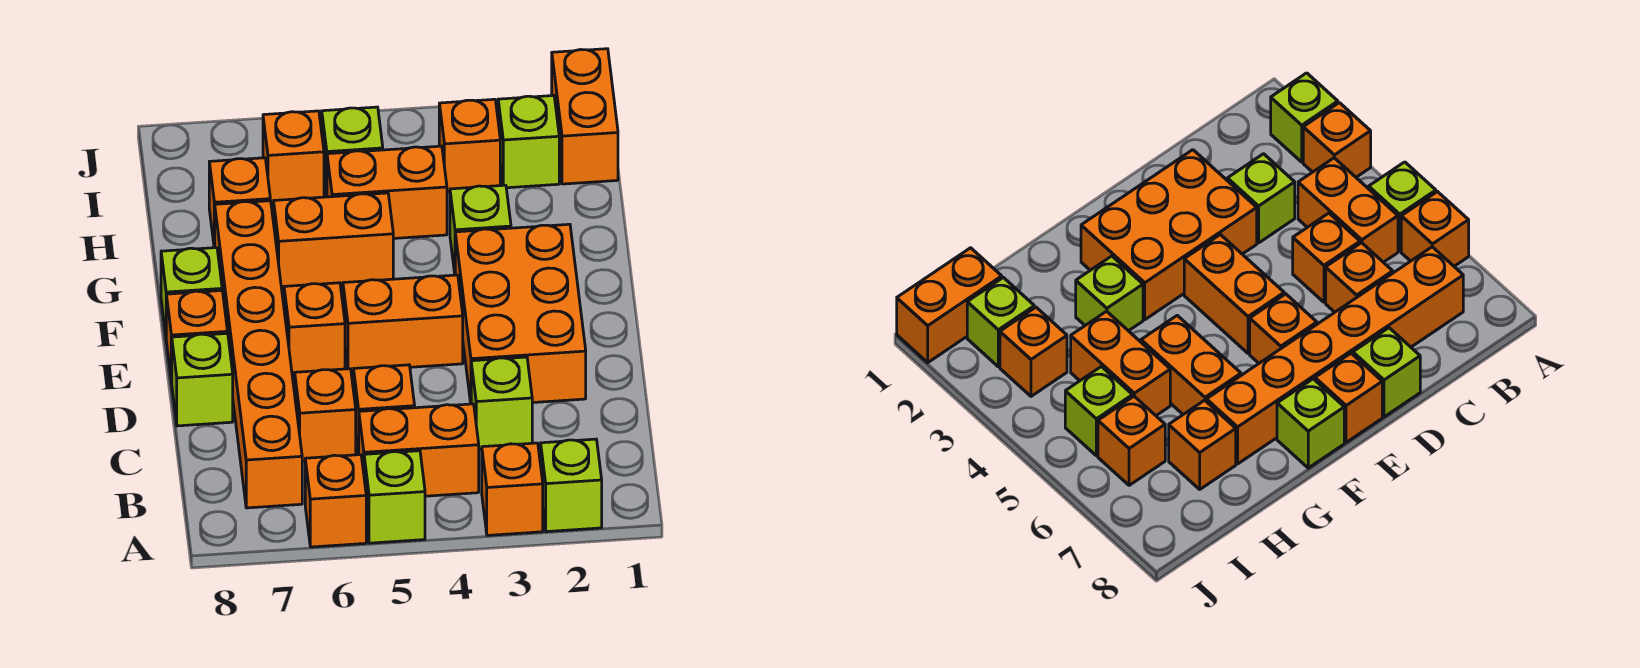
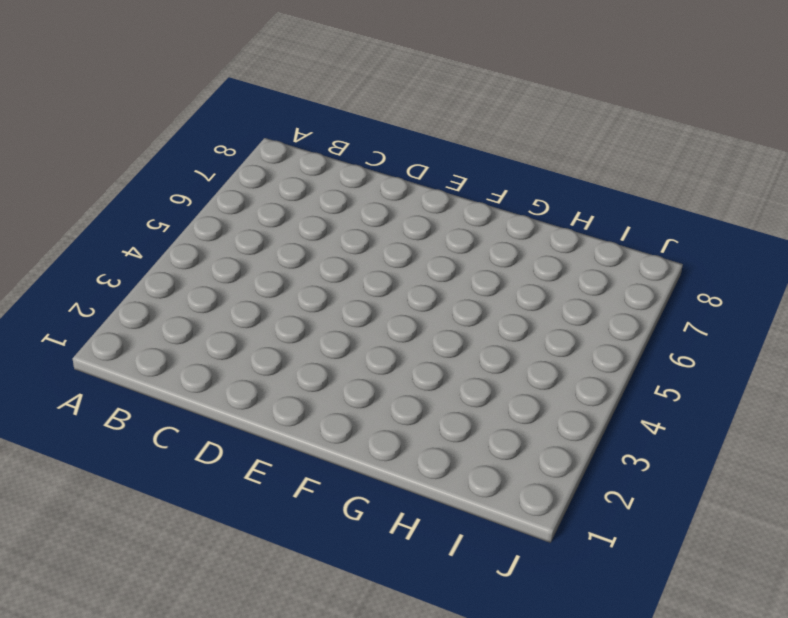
none -> lime 1x1 brick [541,439,602,532]
none -> orange 1x1 brick [482,443,543,535]
none -> lime 1x1 brick [364,451,425,543]

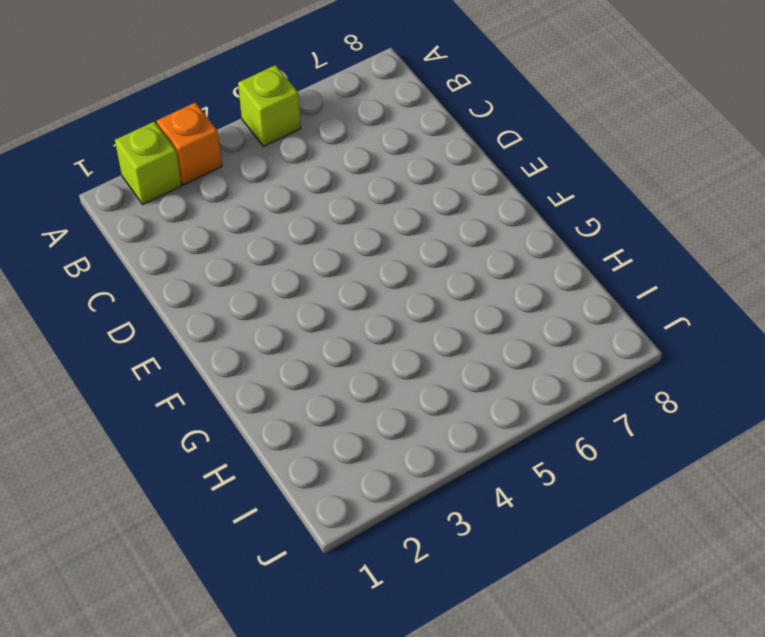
none -> orange 1x1 brick [305,454,366,547]
none -> orange 1x2 brick [359,404,479,496]
none -> orange 1x6 brick [215,201,302,508]

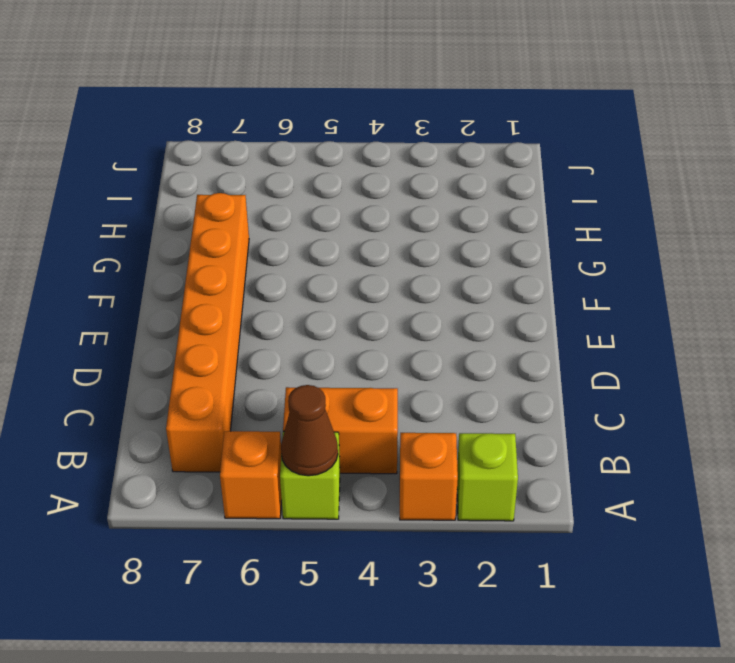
brown 1x1 cone [281,385,338,476] -> none
none -> lime 1x1 brick [471,357,532,449]
none -> orange 1x1 brick [354,365,415,454]
none -> orange 1x1 brick [295,369,356,461]

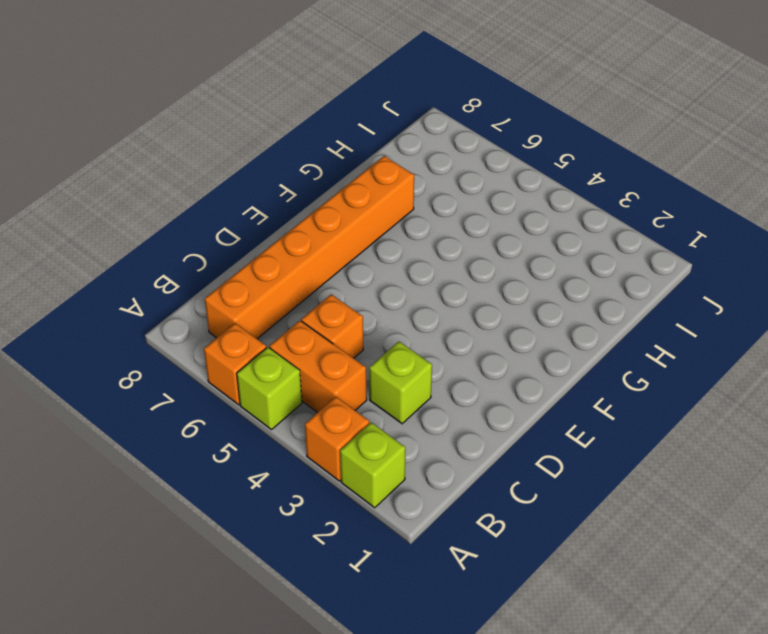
none -> orange 1x1 brick [295,369,356,461]
none -> orange 2x3 brick [455,224,586,403]
none -> lime 1x1 brick [172,333,233,426]

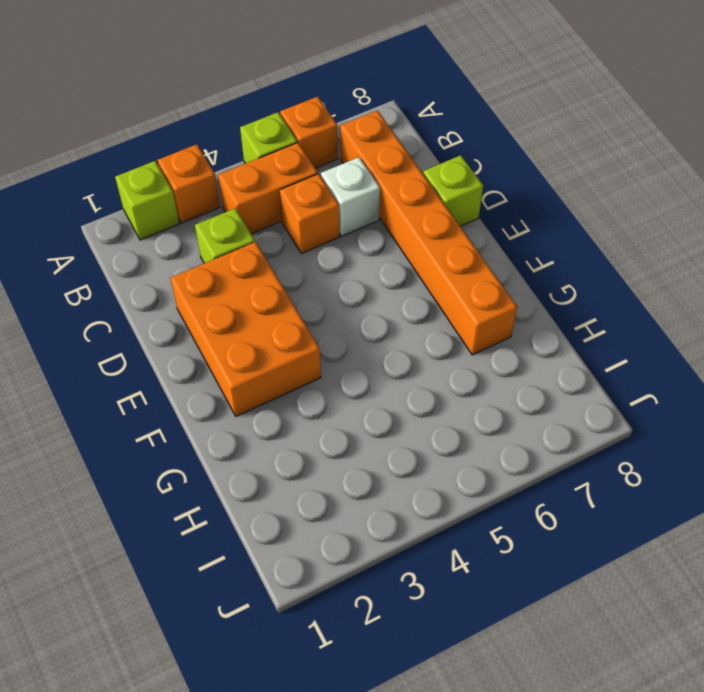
white 1x1 brick [321,157,380,236] -> orange 1x1 brick [295,369,356,461]
none -> orange 1x2 brick [343,275,463,371]
none -> orange 1x1 brick [284,283,345,375]
none -> orange 1x1 brick [166,291,228,383]

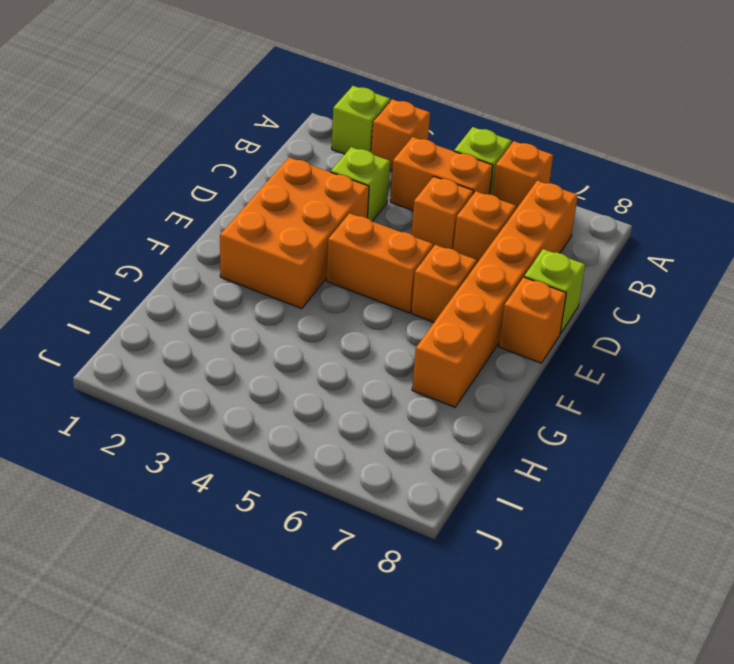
none -> lime 1x1 brick [161,247,222,334]
none -> lime 1x1 brick [450,185,511,273]
none -> orange 1x2 brick [274,193,393,289]

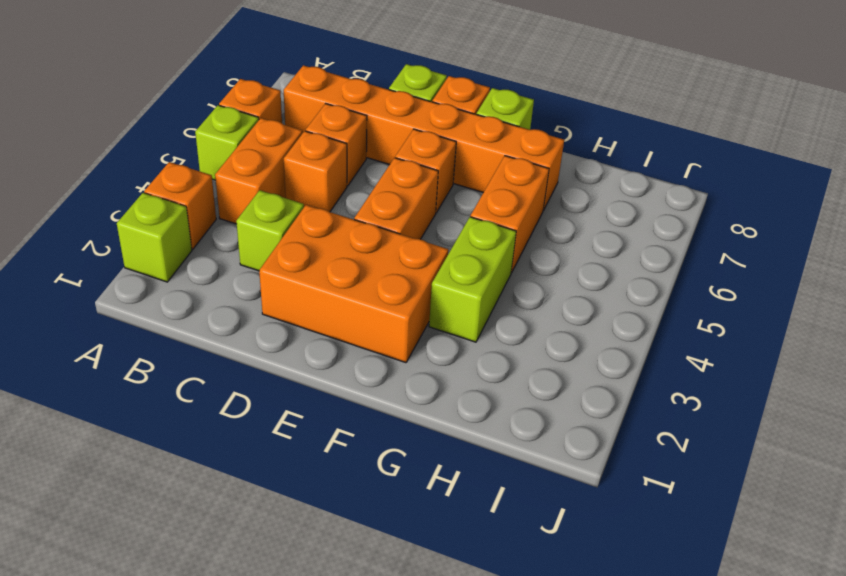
lime 1x2 brick [429,217,516,342] -> lime 1x1 brick [450,185,511,273]
none -> orange 1x2 brick [327,146,447,238]
none -> orange 1x1 brick [209,158,270,247]
none -> orange 1x2 brick [552,49,618,184]

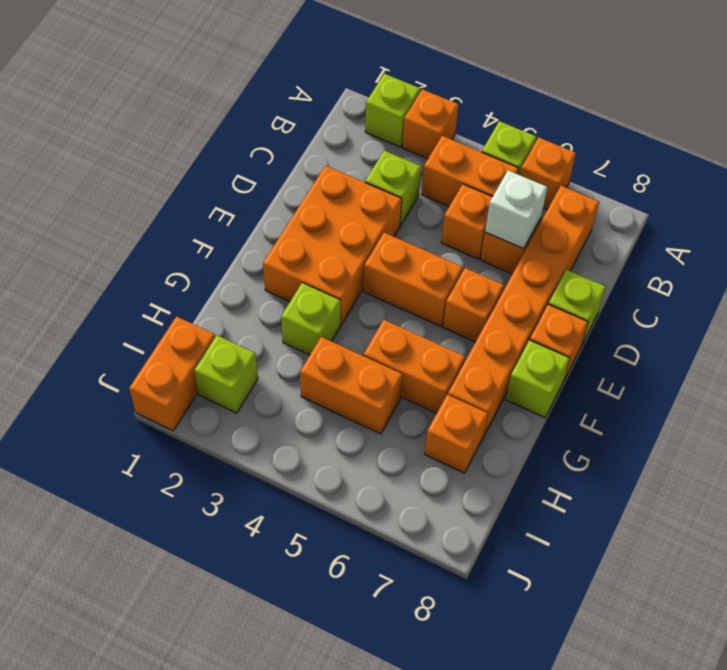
white 1x1 brick [485,170,547,249] -> none
none -> orange 1x1 brick [439,99,500,192]
none -> lime 1x1 brick [322,107,383,197]
none -> orange 1x1 brick [263,111,324,203]

